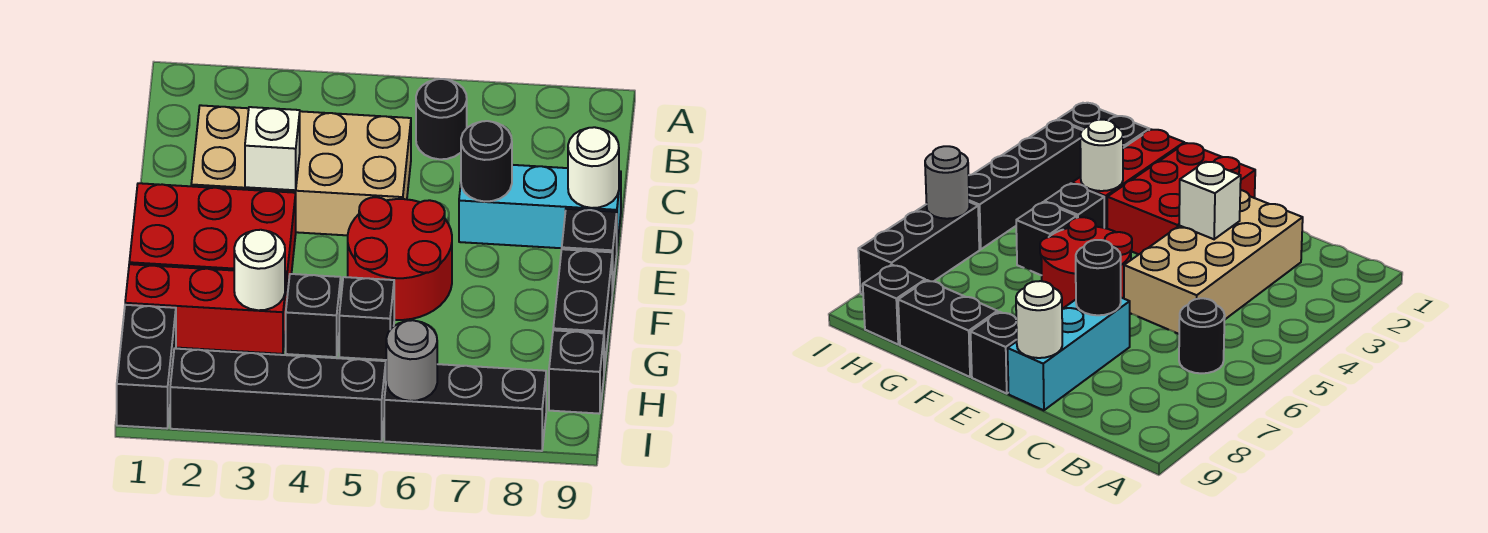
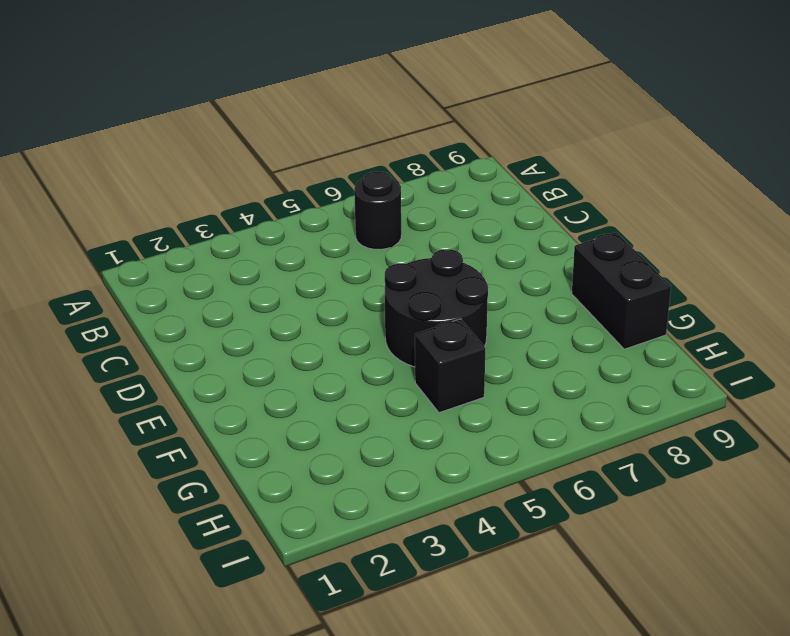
black 2x2 round brick [385,249,488,367] -> red 2x2 round brick [348,197,452,320]
none -> tan 2x4 brick [191,105,411,235]
none -> cyan 1x3 brick [459,165,621,248]
none -> red 2x3 brick [129,183,296,295]

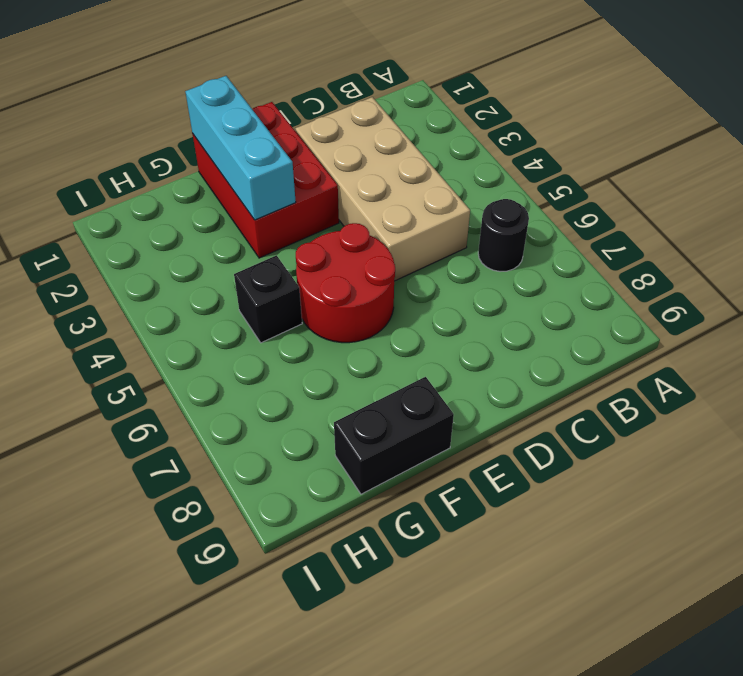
cyan 1x3 brick [185,76,296,220] -> cyan 1x3 brick moved to [459,165,621,248]
none -> black 1x1 brick [562,209,617,292]
none -> red 1x3 brick [125,264,287,354]
none -> black 1x1 brick [286,274,341,357]

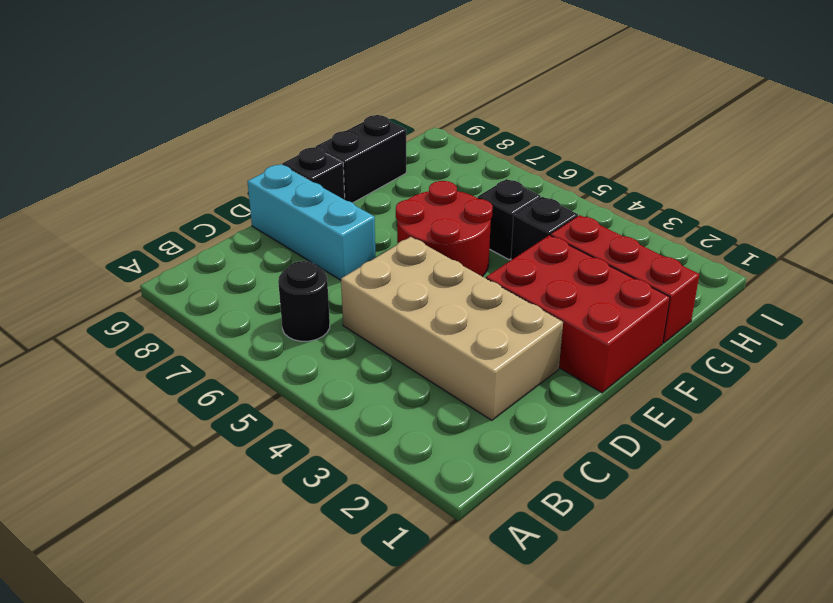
none -> black 1x2 brick [117,305,176,428]
none -> black 1x1 brick [549,330,604,414]
none -> black 1x4 brick [170,349,386,441]

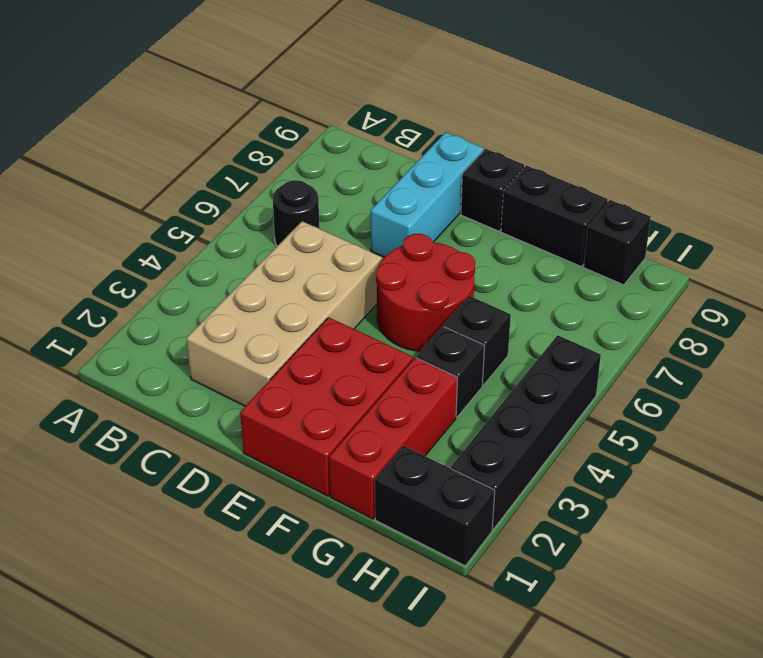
none -> black 1x3 brick [384,364,546,451]
none -> white 1x1 brick [245,107,300,190]
none -> black 1x1 round brick [461,121,512,202]

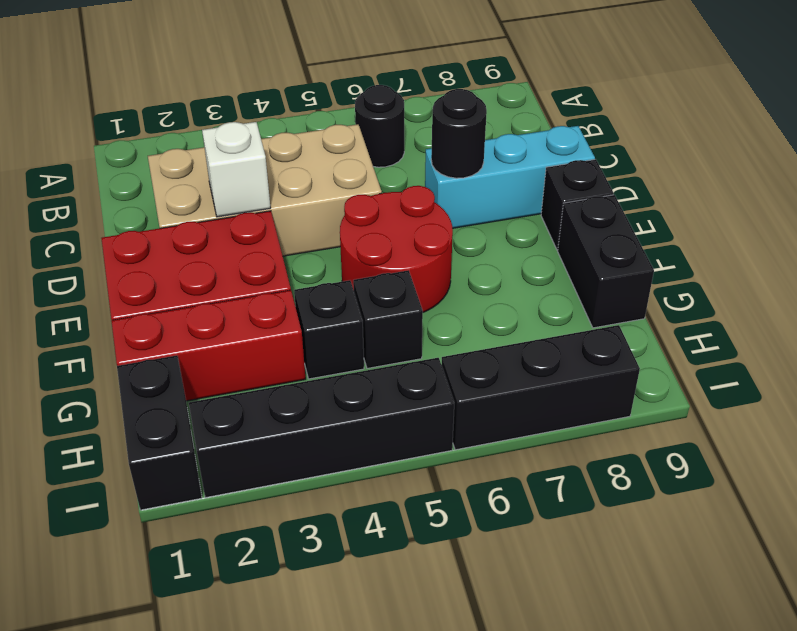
none -> black 1x1 brick [549,330,604,414]
none -> white 1x1 round brick [568,127,619,208]
none -> white 1x1 round brick [234,230,285,310]

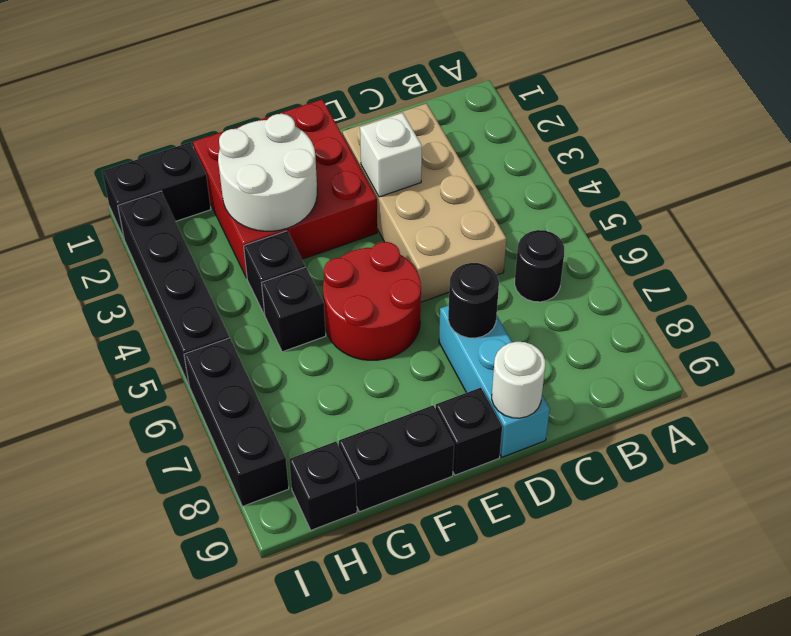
white 2x2 round brick [218,114,317,231] -> white 1x1 round brick [234,230,285,310]
none -> grey 1x1 round brick [386,320,437,401]

